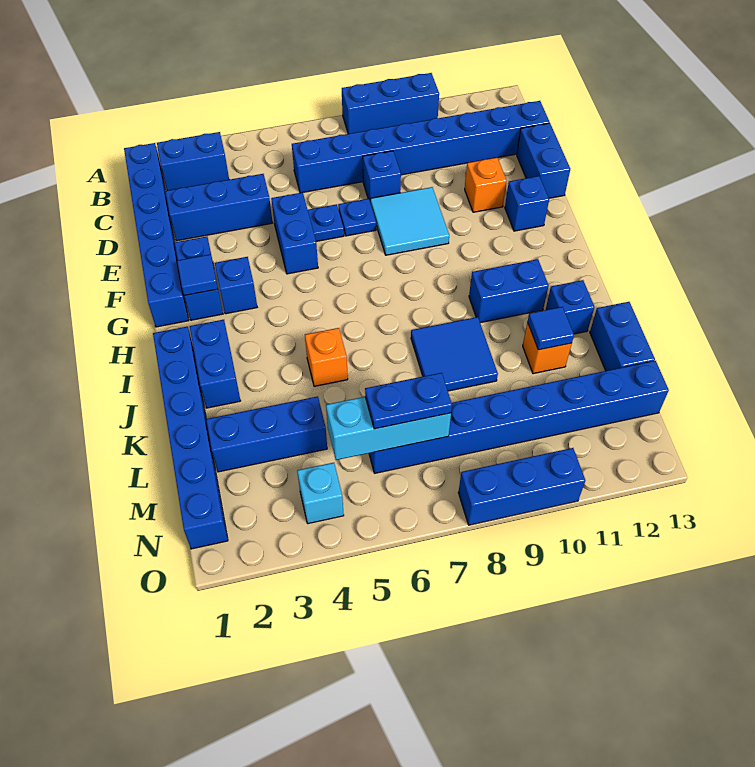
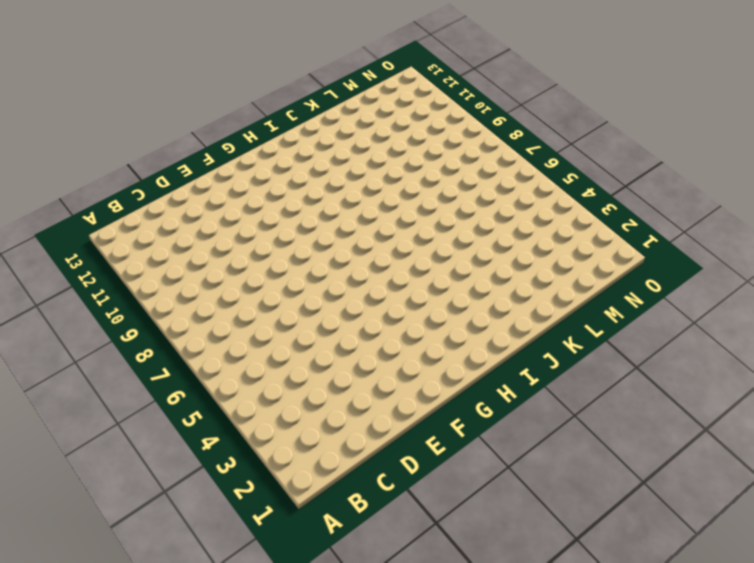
none -> blue 1x3 brick [342,73,439,134]
none -> blue 1x6 brick [124,143,189,327]
none -> blue 1x2 brick [157,132,229,191]
none -> blue 1x8 brick [292,101,550,193]

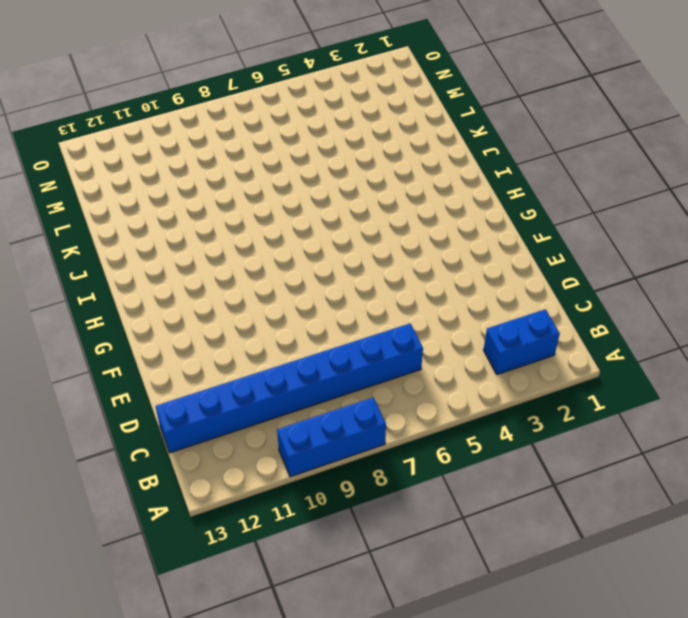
none -> blue 1x6 brick [124,143,189,327]
none -> blue 1x3 brick [165,174,273,241]
none -> blue 1x1 brick [363,151,401,203]
none -> blue 1x2 brick [517,123,570,198]

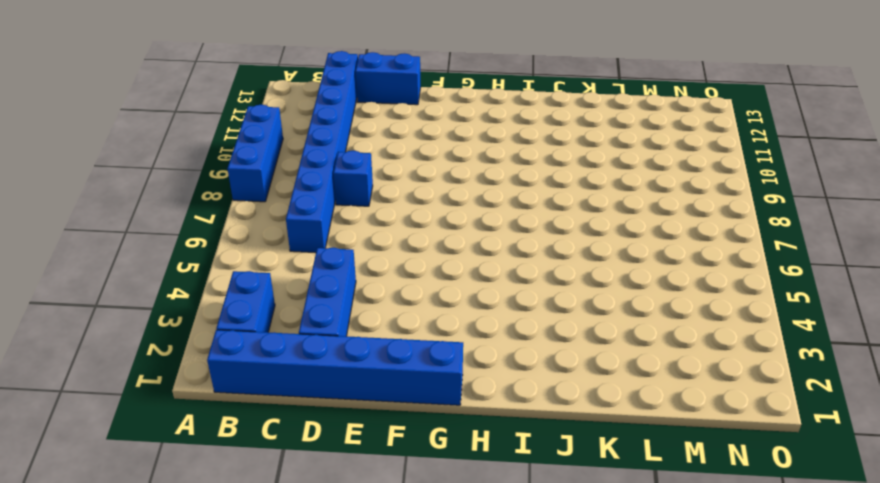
none -> blue 1x2 brick [271,192,318,274]
none -> blue 1x1 plate [308,204,344,241]
none -> blue 1x1 plate [338,199,376,236]
none -> cyan 2x2 tile [371,187,449,255]

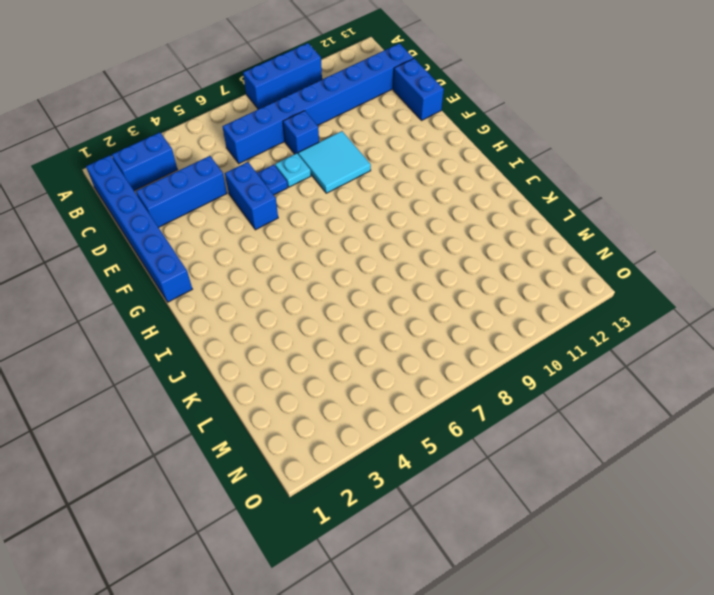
cyan 1x1 plate [275,153,311,187] -> blue 1x1 plate [338,199,376,236]
none -> orange 1x1 brick [465,158,507,212]
none -> blue 1x2 brick [175,236,223,320]
none -> blue 1x1 brick [505,176,549,231]
none -> blue 1x1 brick [215,257,257,314]

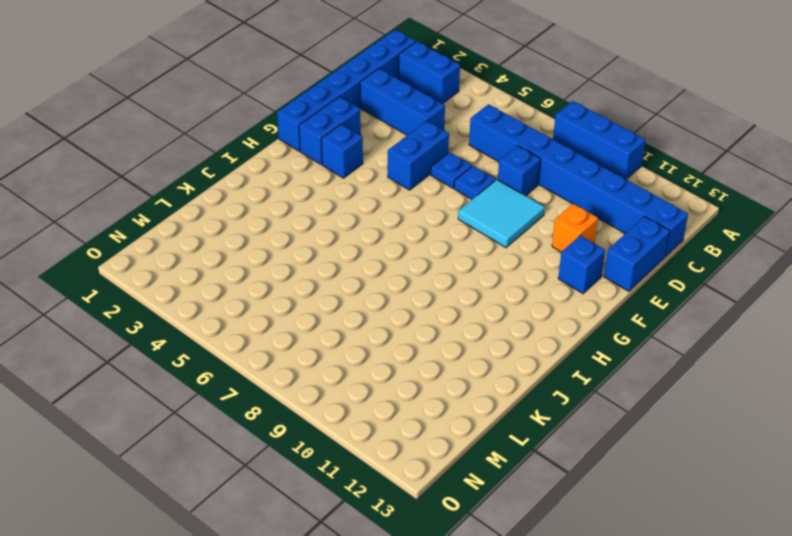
none -> blue 1x6 brick [153,327,228,549]
none -> blue 1x2 brick [190,320,241,408]
none -> blue 1x2 brick [469,259,549,323]
none -> orange 1x1 brick [305,328,348,386]

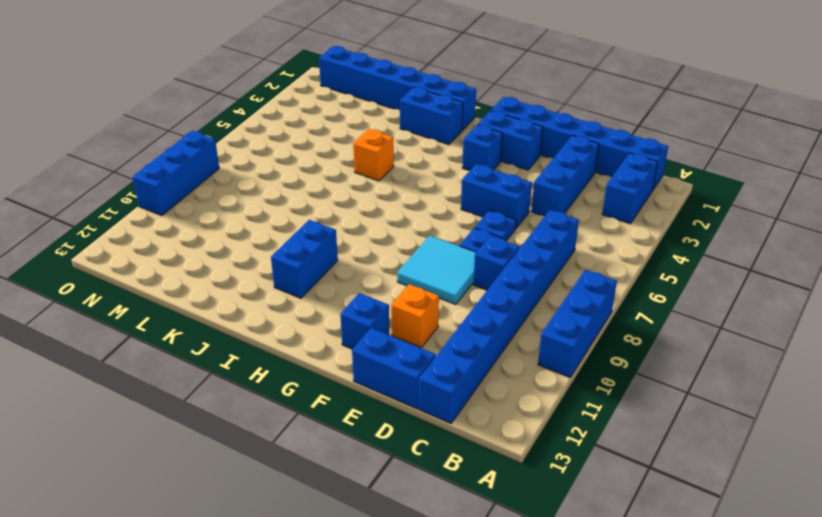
none -> blue 2x2 tile [411,317,498,391]
none -> blue 1x1 brick [546,280,594,334]
none -> orange 1x1 brick [523,322,572,374]
none -> blue 1x2 brick [590,302,655,371]

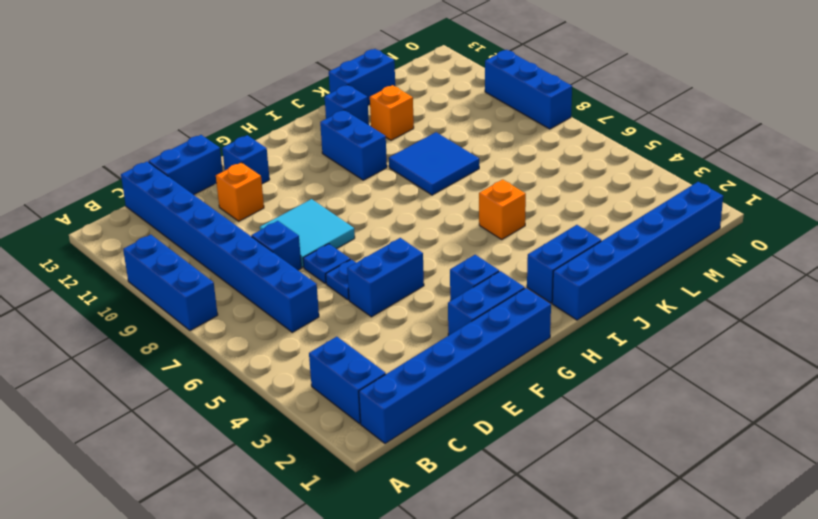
none -> blue 1x3 brick [165,174,273,241]
none -> blue 1x3 brick [206,396,327,472]
none -> blue 1x8 brick [369,361,669,473]
none -> cyan 1x1 brick [297,463,344,524]

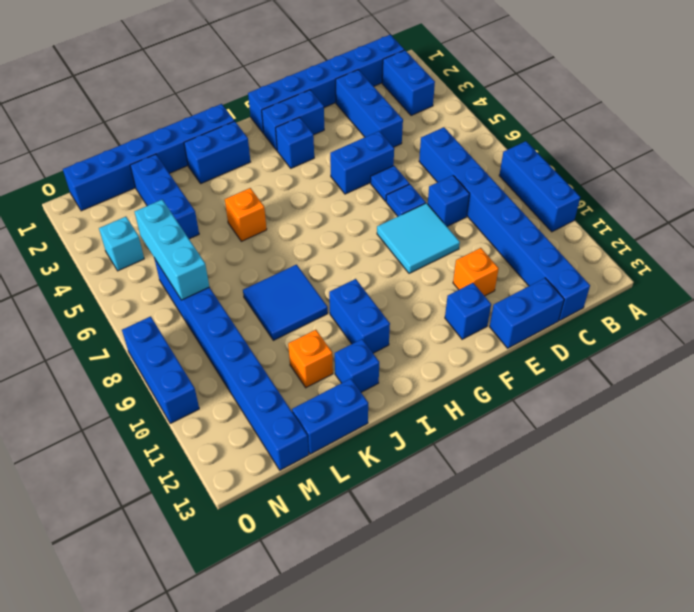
none -> blue 1x1 tile [177,254,218,296]
none -> blue 1x1 tile [528,307,574,350]
none -> blue 1x2 plate [365,373,452,429]

